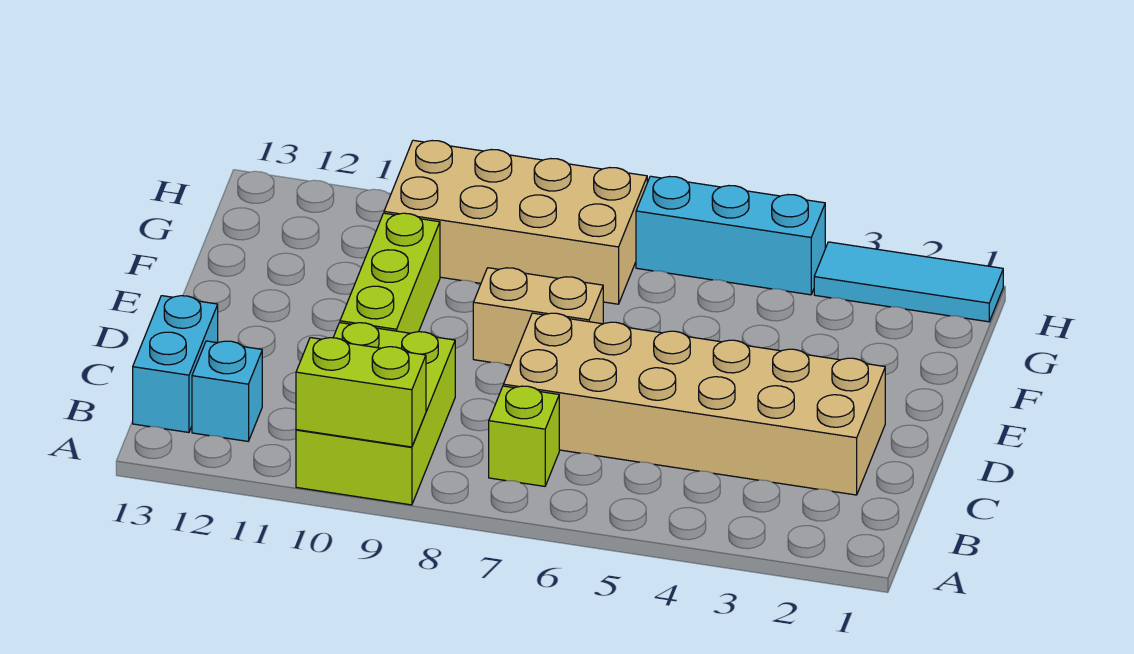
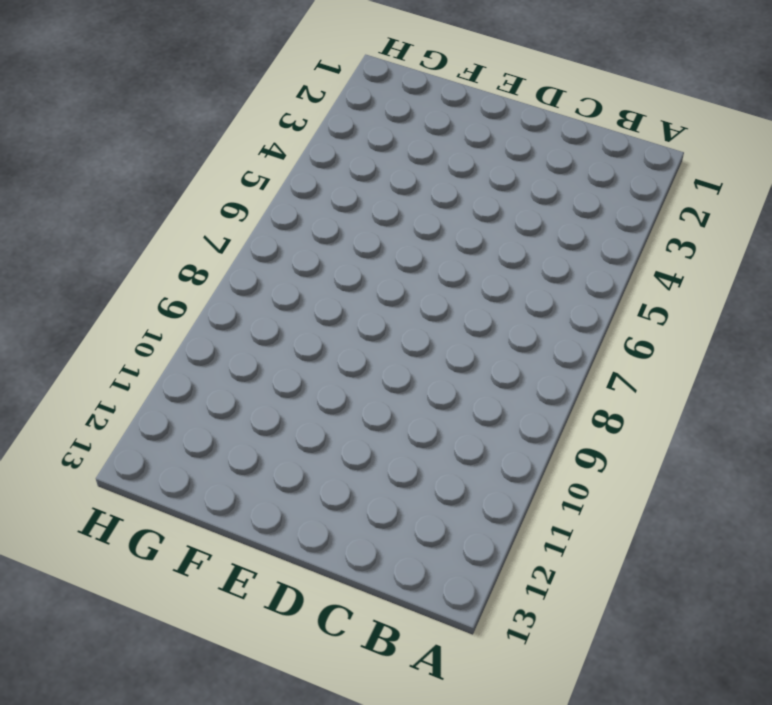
none -> lime 2x3 brick [296,323,455,505]
none -> lime 1x1 brick [489,386,559,486]

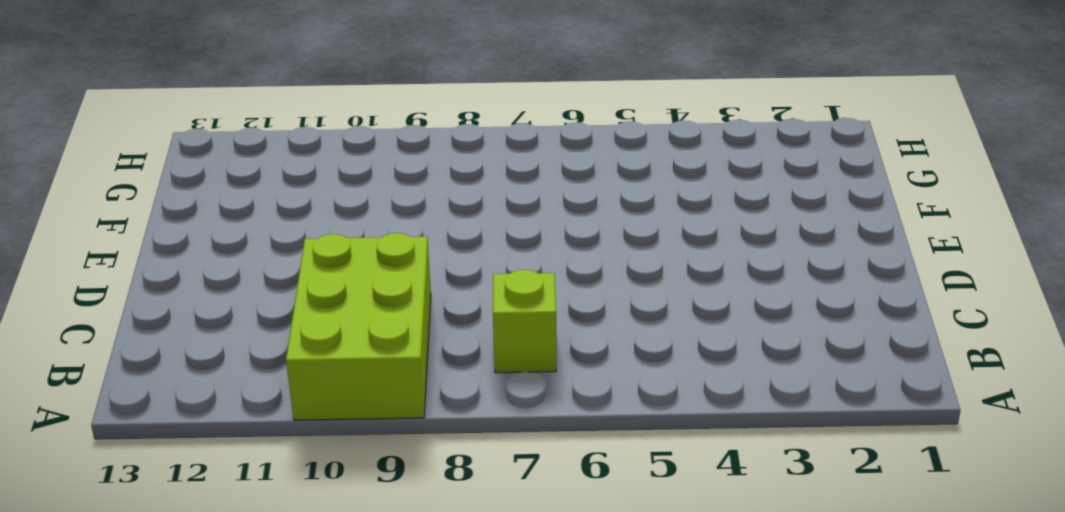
none -> cyan 1x1 brick [192,341,262,441]
none -> cyan 1x2 brick [133,296,218,432]

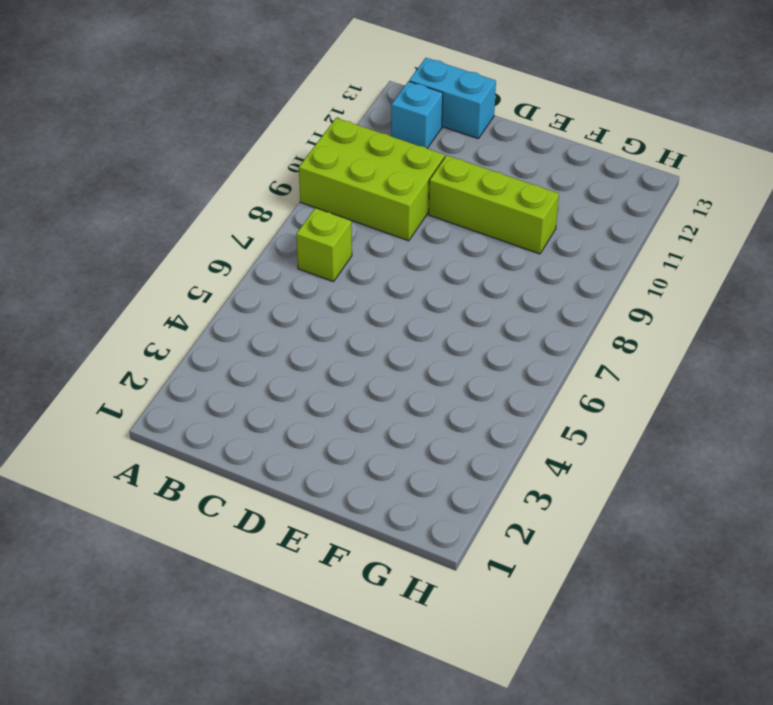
none -> tan 2x6 brick [503,313,885,495]
none -> tan 1x2 brick [473,268,603,365]

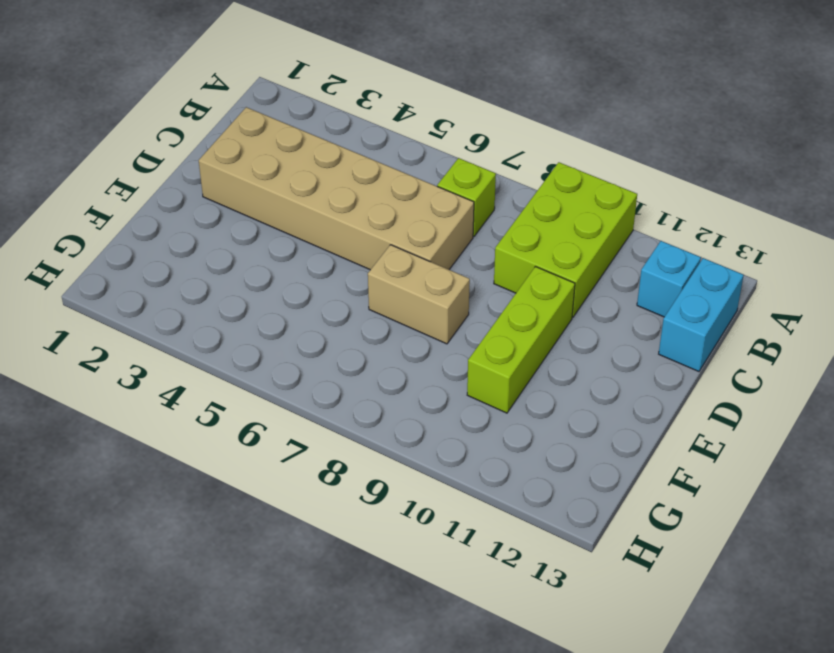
none -> tan 2x4 brick [384,140,647,304]
none -> cyan 1x3 tile [814,242,1003,322]

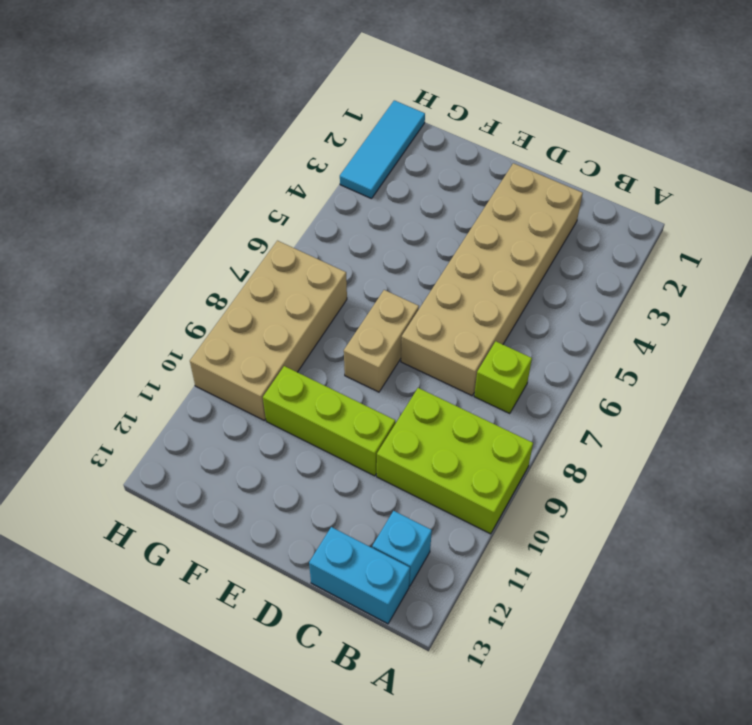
none -> cyan 1x3 brick [636,176,825,295]
none -> lime 1x2 brick [296,338,426,447]

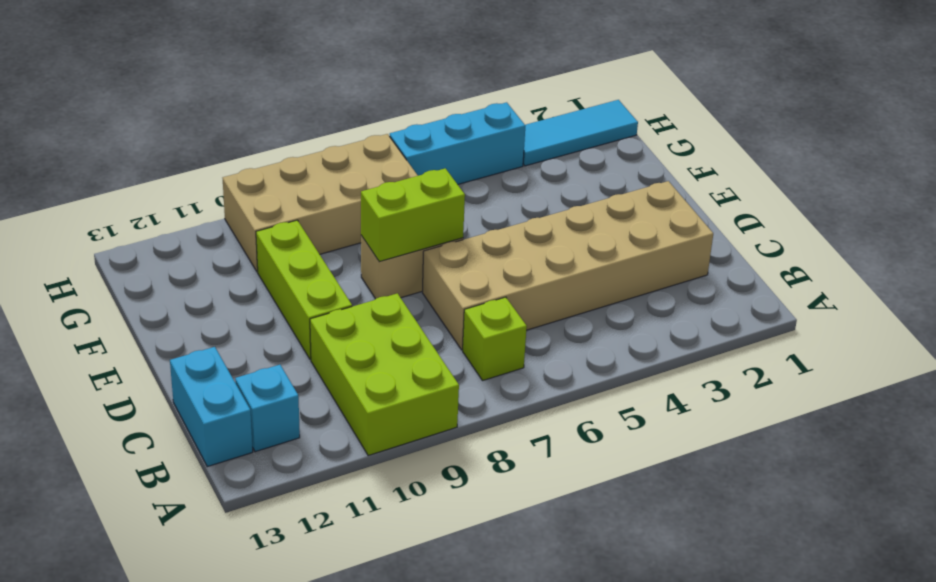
lime 1x2 brick [361,168,465,262] -> lime 1x2 brick moved to [296,338,426,447]

